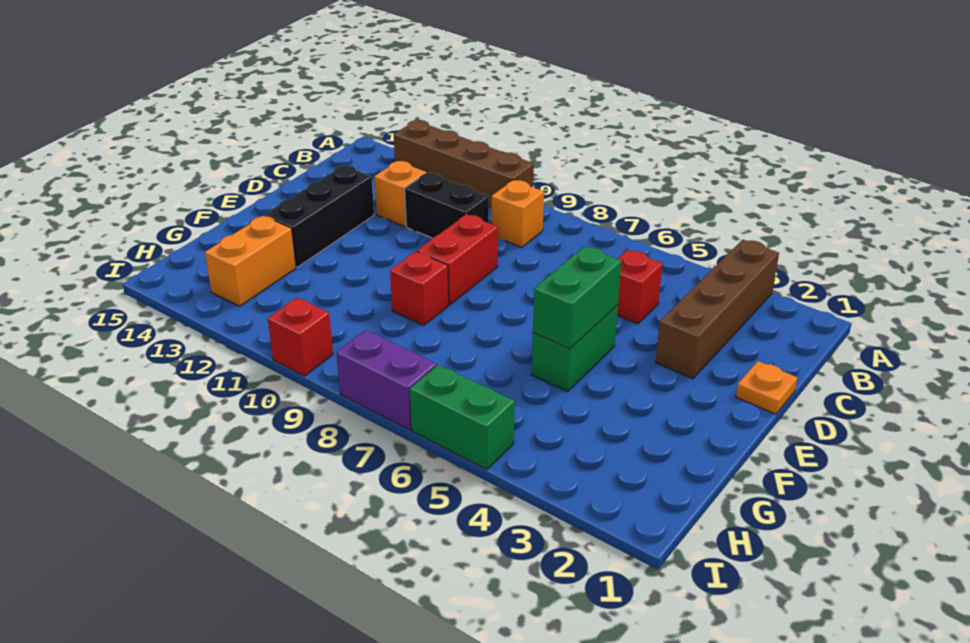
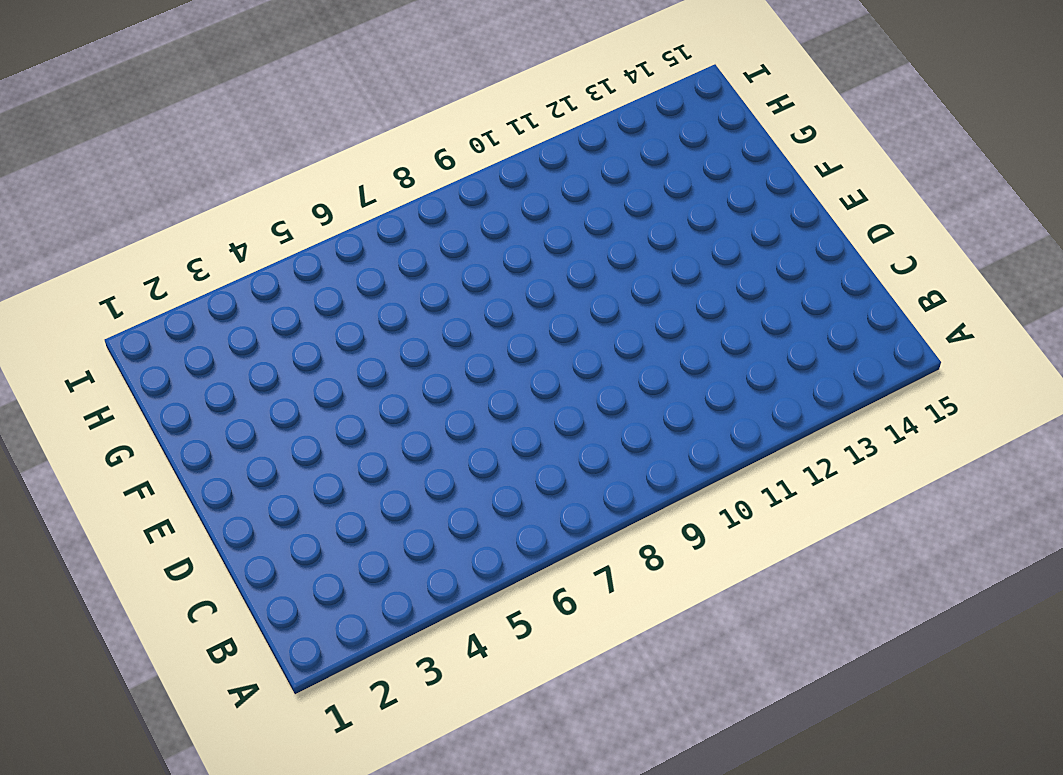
none -> brown 1x4 brick [656,240,779,379]
none -> brown 1x4 brick [394,120,534,209]
none -> orange 1x1 brick [491,180,544,247]

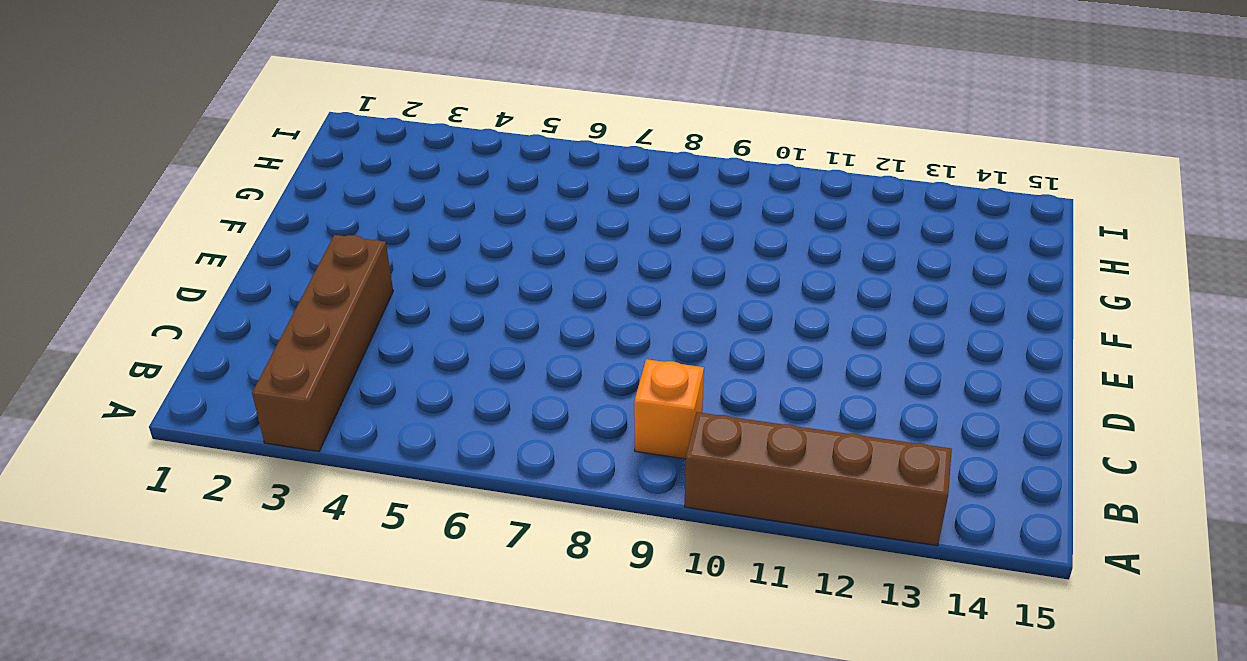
none -> red 1x1 brick [617,250,663,324]
none -> black 1x2 brick [405,173,489,238]
none -> orange 1x1 brick [374,161,426,227]

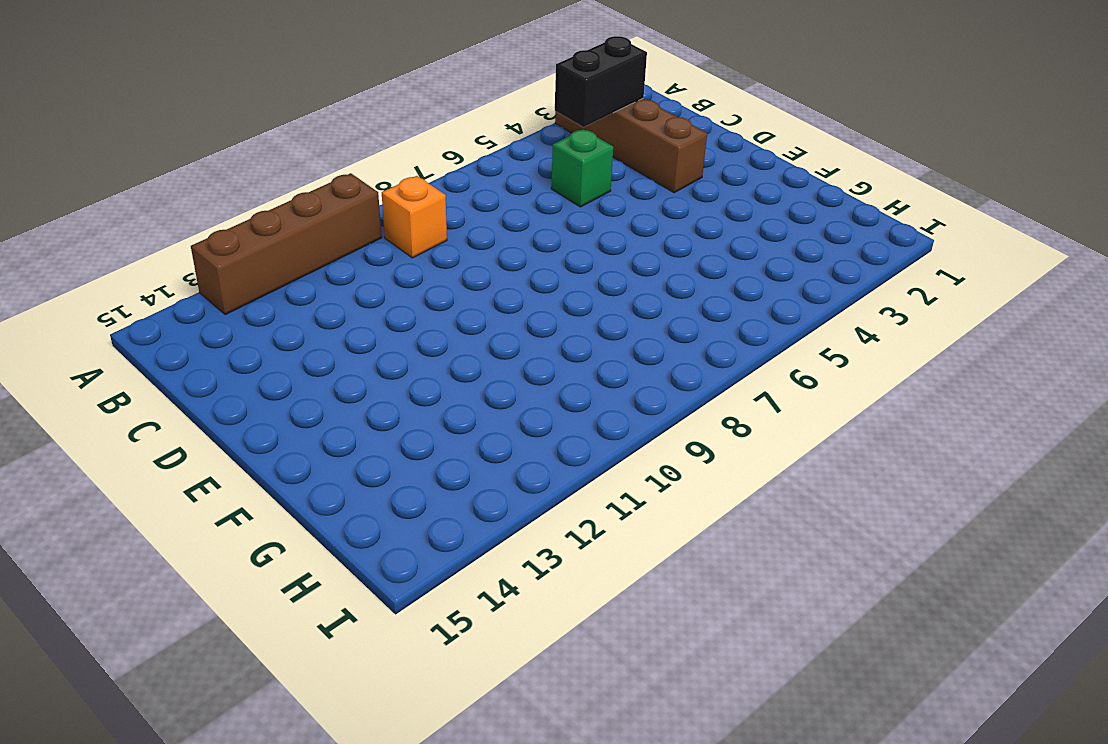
black 1x2 brick [555,36,647,127] -> black 1x2 brick moved to [405,173,489,238]
green 1x1 brick [551,129,613,207] -> red 1x1 brick [617,250,663,324]
none -> orange 1x1 brick [374,161,426,227]
none -> orange 1x1 plate [736,361,798,414]
none -> red 1x2 brick [417,214,498,305]

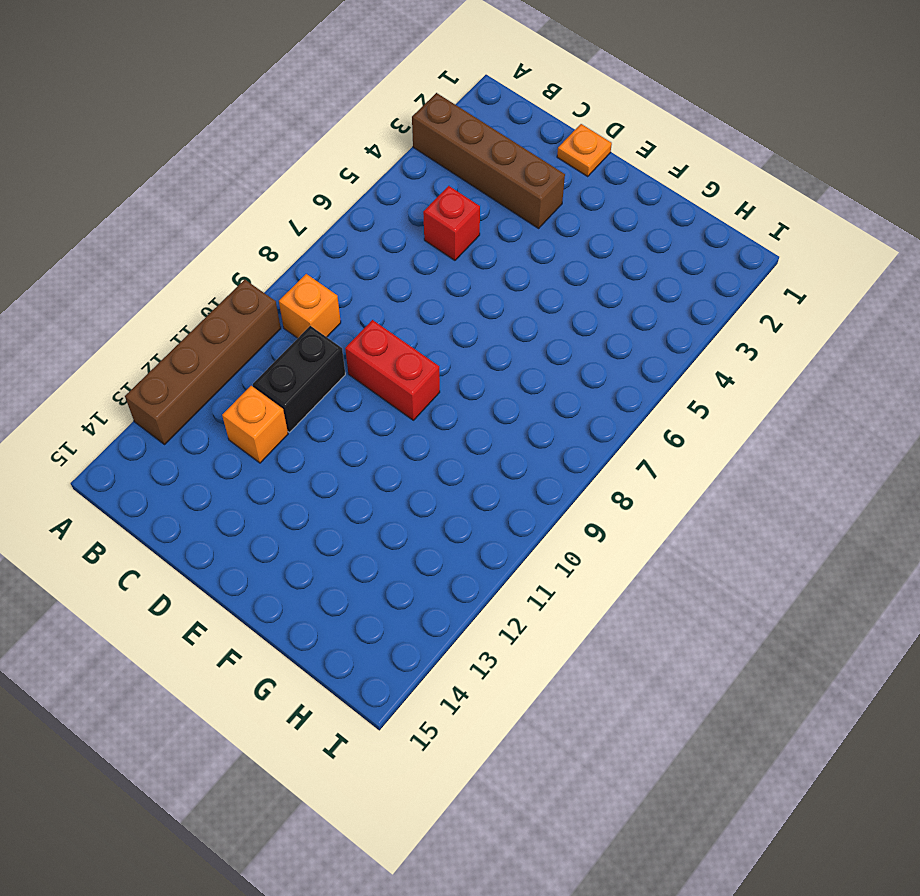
none -> black 1x3 brick [264,165,374,267]
none -> green 1x2 brick [532,305,618,391]
none -> red 1x1 brick [390,251,449,325]

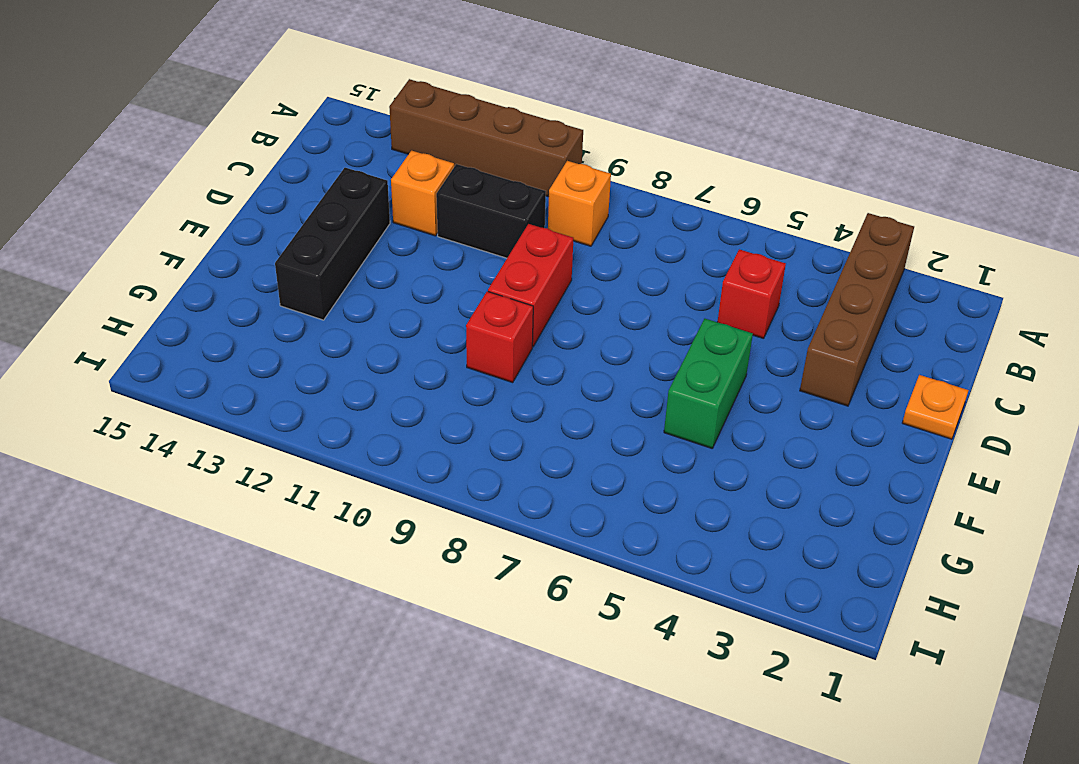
none -> orange 1x2 brick [205,216,296,306]
none -> green 1x2 brick [410,365,515,470]
none -> purple 1x2 brick [336,330,437,430]

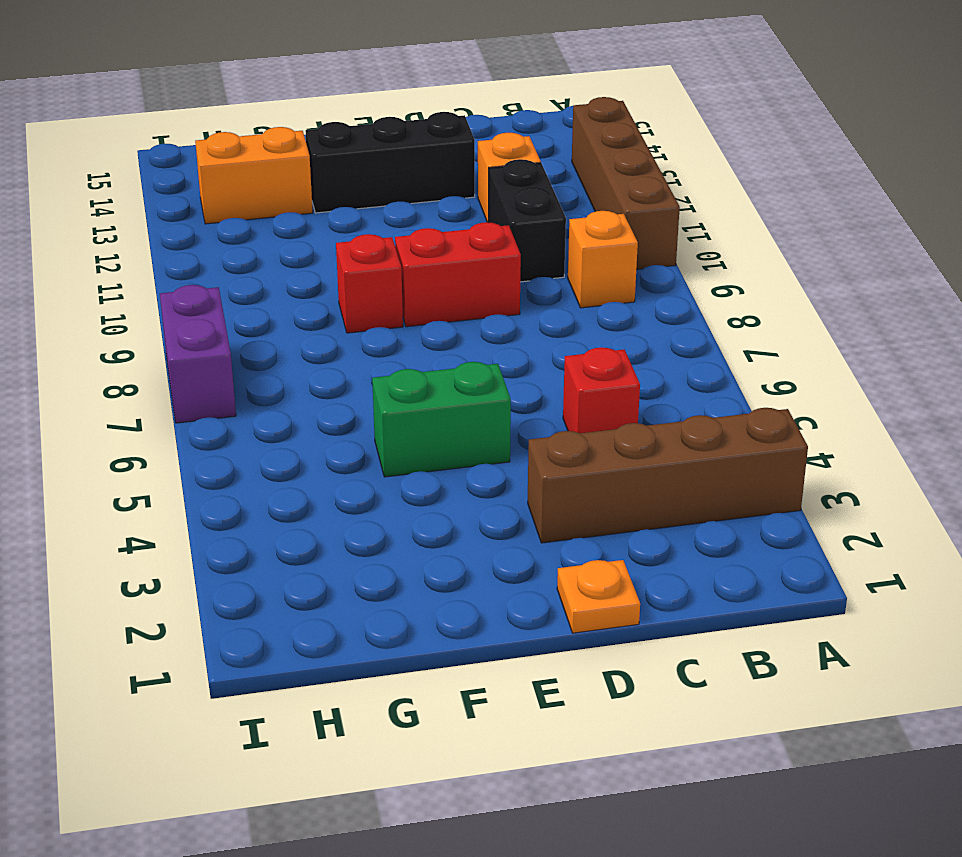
none -> green 1x2 brick [410,365,515,470]
none -> red 1x1 brick [268,298,333,376]
none -> green 1x2 brick [533,246,621,349]

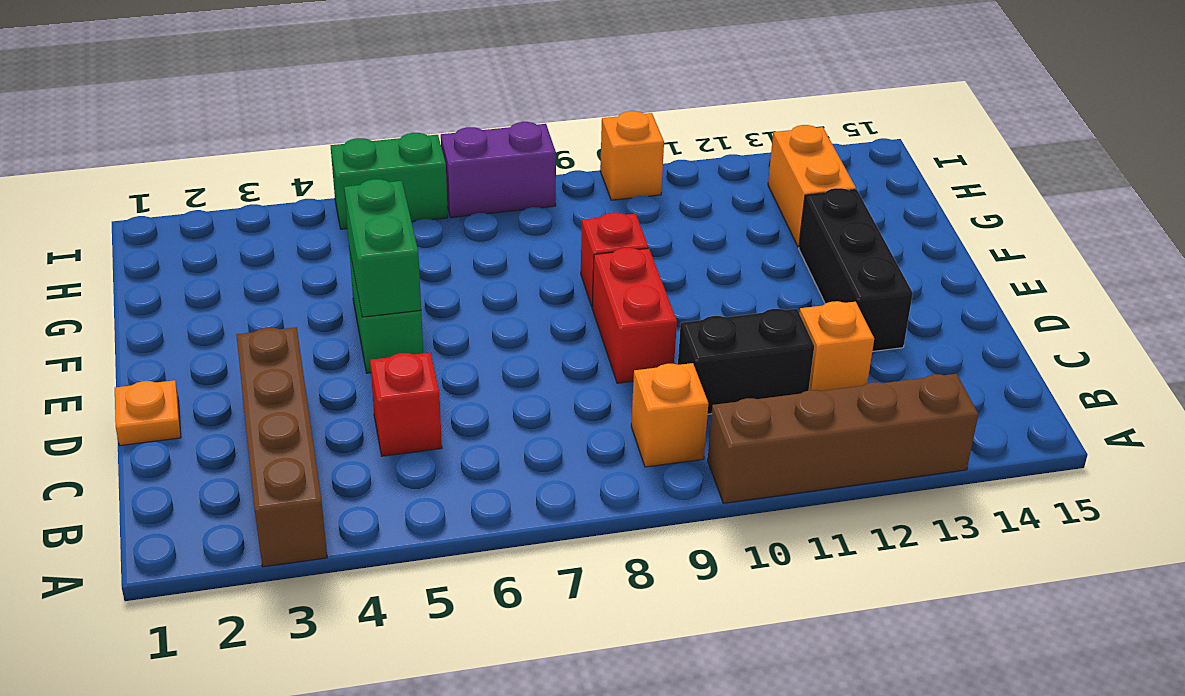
orange 1x1 brick [600,111,664,200] -> red 1x1 brick [268,298,333,376]

